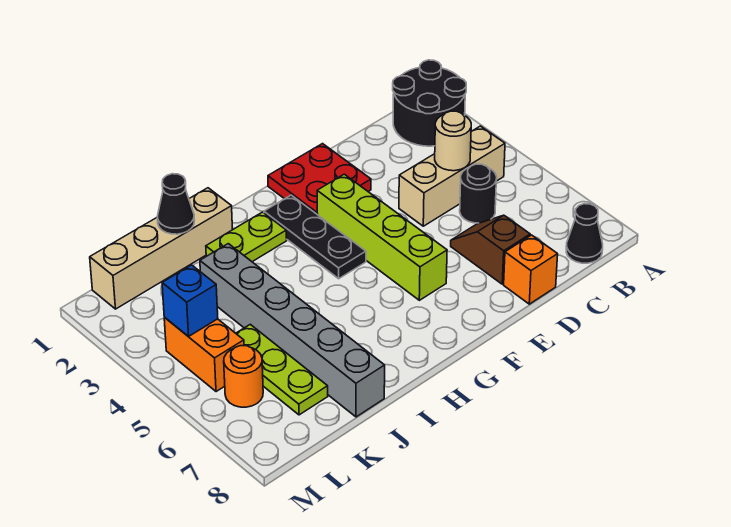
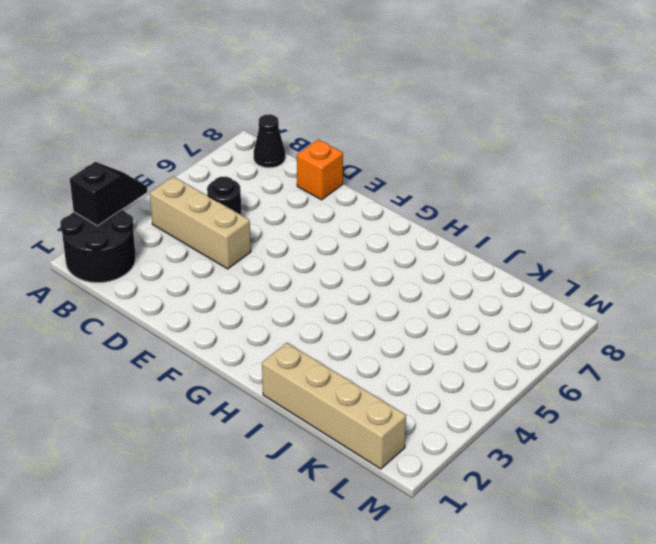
black 1x2 slope [70,162,147,226] -> none
none -> brown 1x2 slope [451,215,530,284]
none -> red 2x2 plate [268,144,371,215]
none -> lime 1x4 brick [317,174,447,300]

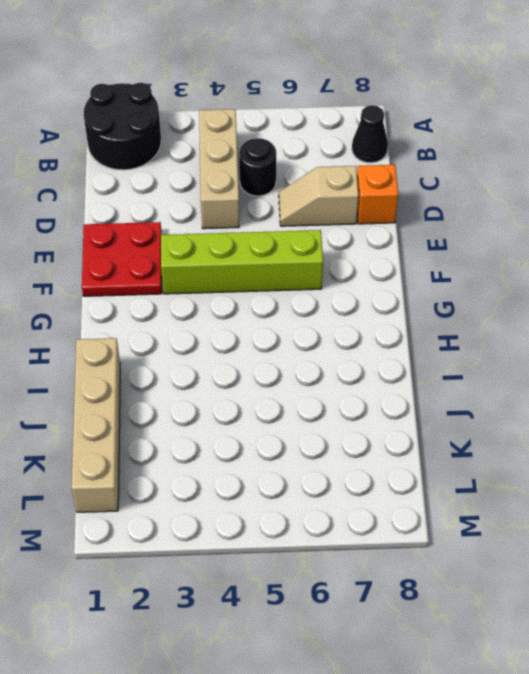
tan 1x2 slope [279,166,359,226] -> brown 1x2 slope [451,215,530,284]
none -> black 1x3 plate [264,195,366,279]
none -> lime 1x2 plate [206,212,287,262]
none -> grey 1x6 brick [200,244,385,417]

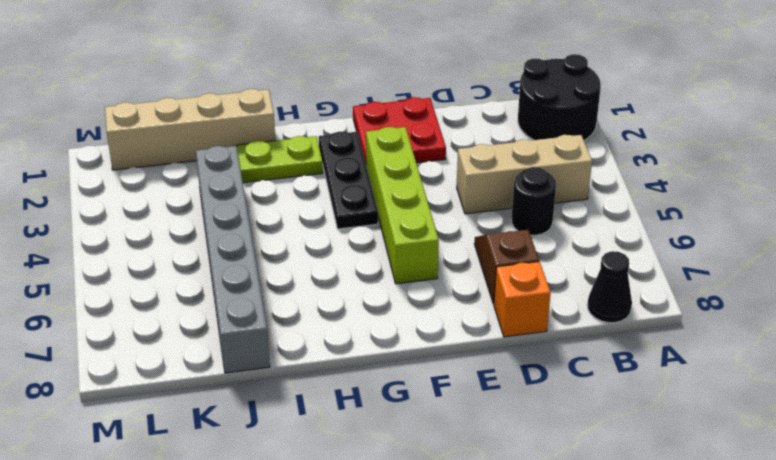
none -> lime 1x3 plate [236,324,328,415]
none -> orange 1x2 brick [164,317,244,392]
none -> orange 1x1 round brick [224,346,263,407]

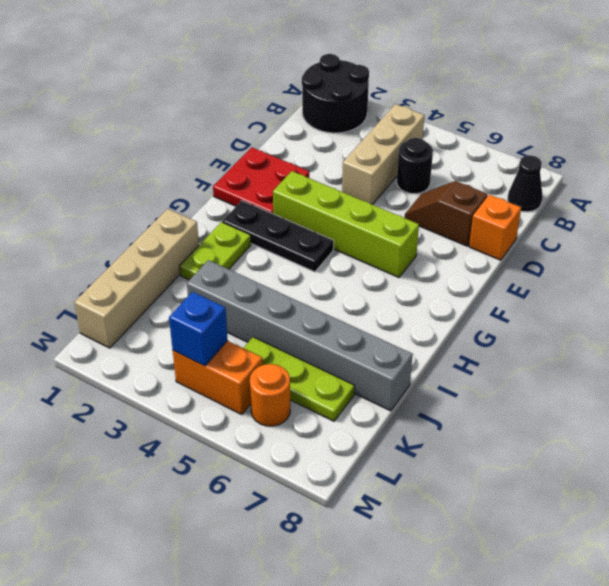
none -> tan 1x1 round brick [435,111,471,171]
none -> black 1x1 cone [157,174,195,234]

